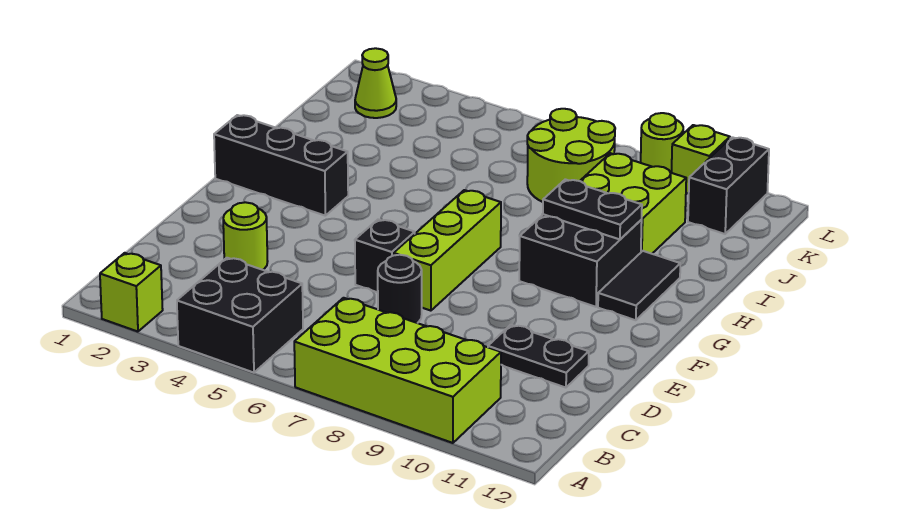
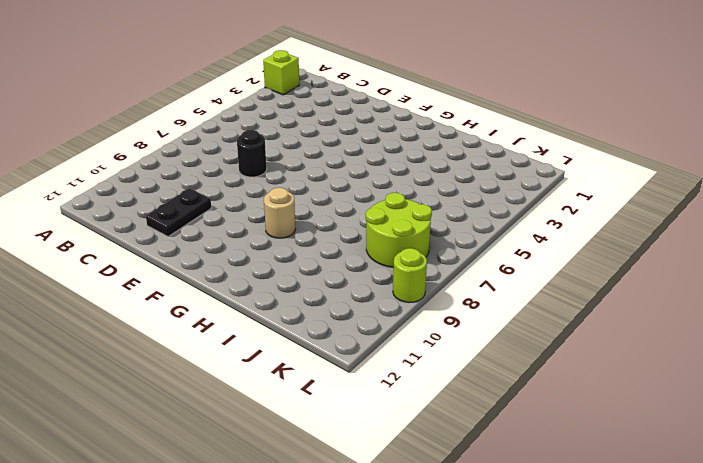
tan 1x1 round brick [264,188,296,238] -> black 2x2 brick [519,214,642,307]
none -> black 2x2 brick [177,258,303,373]
none -> lime 2x4 brick [294,298,501,443]
none -> lime 1x1 round brick [223,202,268,270]

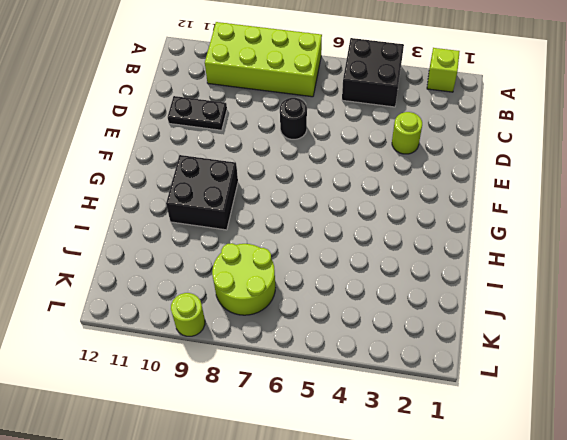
none -> black 1x1 brick [355,219,415,292]
none -> lime 1x3 brick [394,190,501,311]
none -> black 1x3 brick [214,115,348,216]

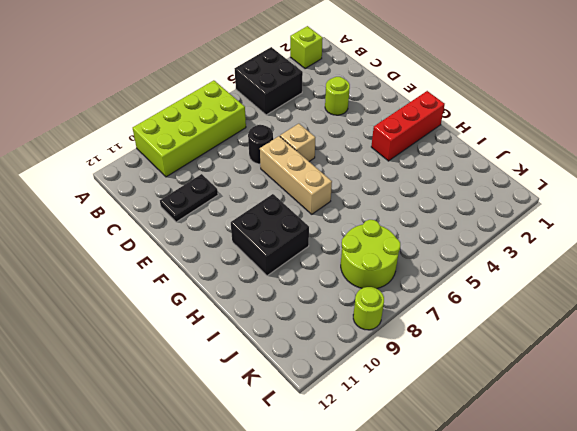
tan 1x1 brick [280,124,315,161] -> black 1x1 brick [355,219,415,292]
tan 1x3 brick [260,136,332,214] -> lime 1x3 brick [394,190,501,311]
red 1x3 brick [371,91,445,161] -> black 1x3 brick [214,115,348,216]
none -> black 1x2 tile [598,251,680,320]
none -> lime 2x2 brick [580,153,686,254]
none -> lime 1x1 cone [355,48,396,118]

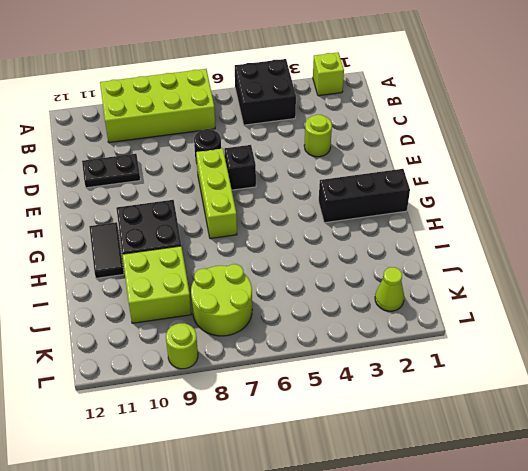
none -> black 1x2 brick [688,137,769,234]
none -> lime 1x1 brick [671,125,730,194]
none -> black 1x2 plate [543,179,642,239]

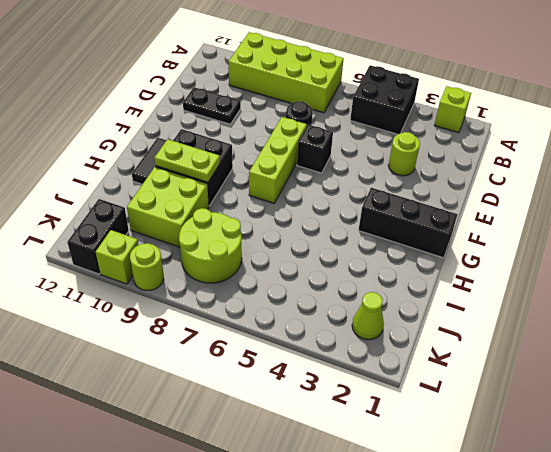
lime 1x2 plate [155,139,220,182] -> black 1x2 plate [543,179,642,239]

